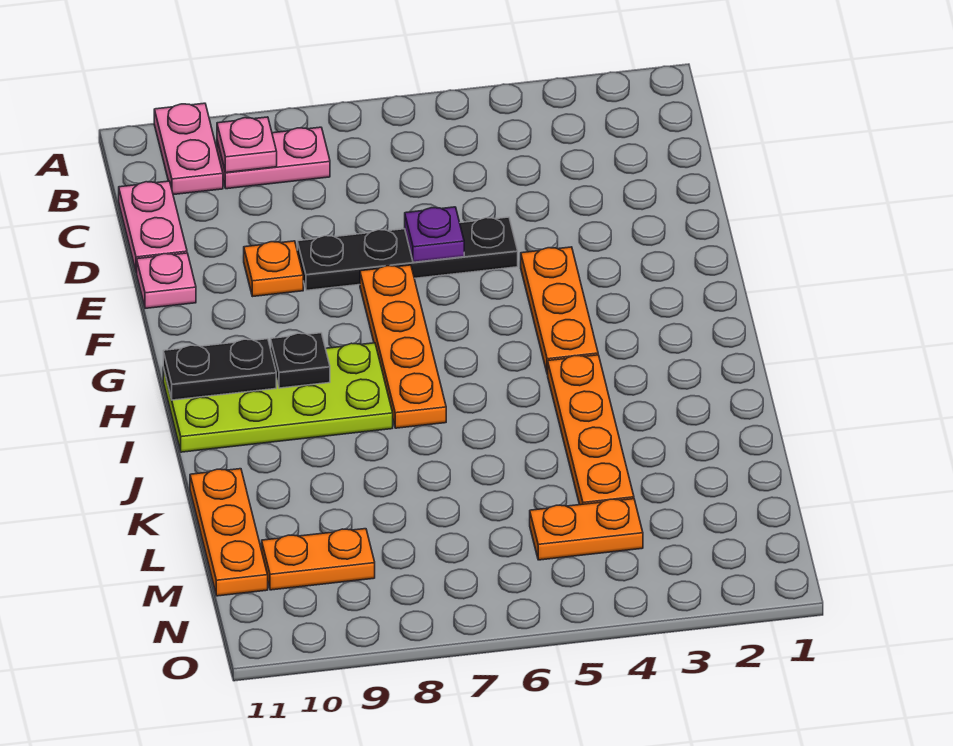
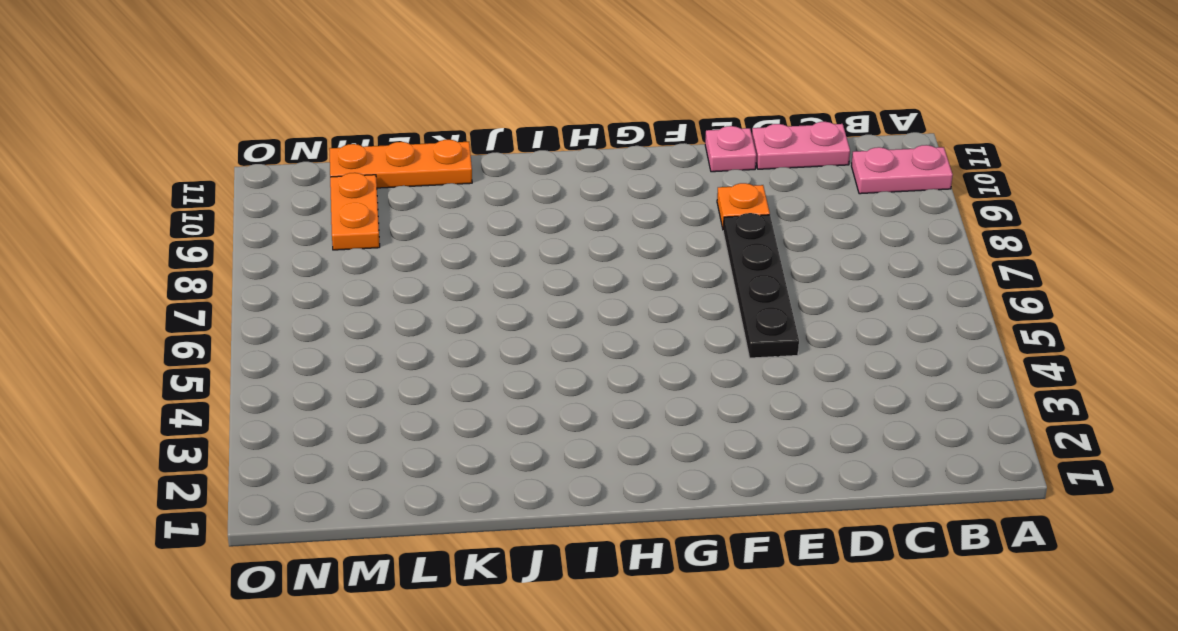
none -> pink 1x2 plate [217,127,330,189]
none -> orange 1x3 plate [521,247,598,374]
none -> orange 1x4 plate [360,265,446,428]

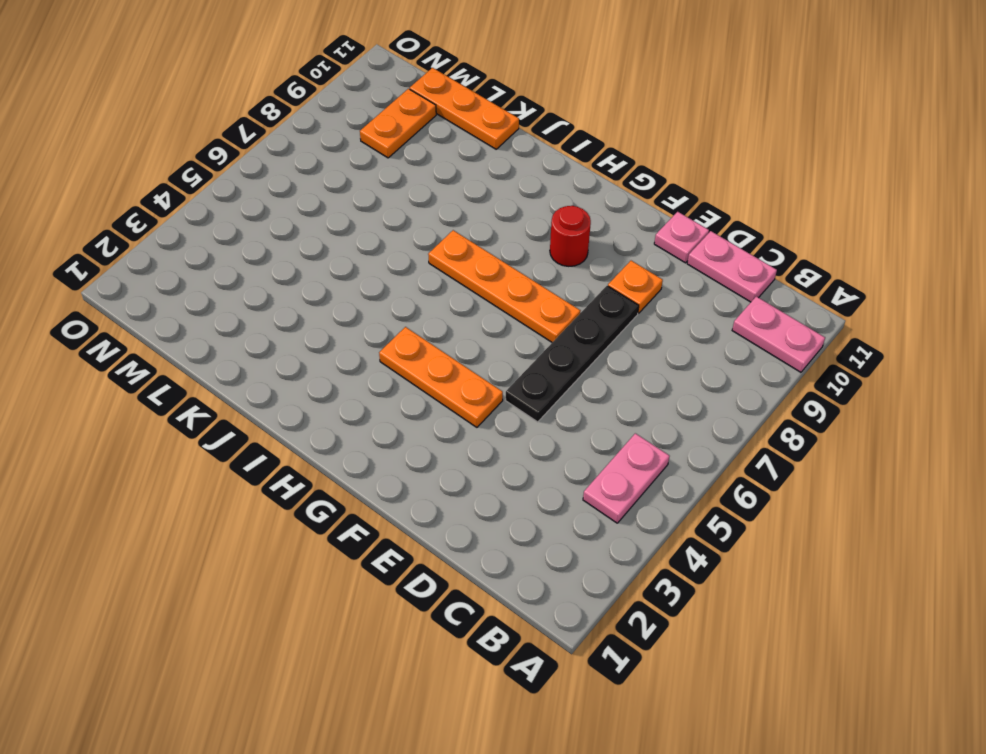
pink 1x2 plate [583,433,670,523] -> pink 1x2 plate moved to [217,127,330,189]
red 1x1 round brick [550,206,591,266] -> none
none -> lime 2x4 plate [163,343,393,452]
none -> orange 1x4 plate [548,355,634,505]
none -> orange 1x2 plate [530,499,643,560]

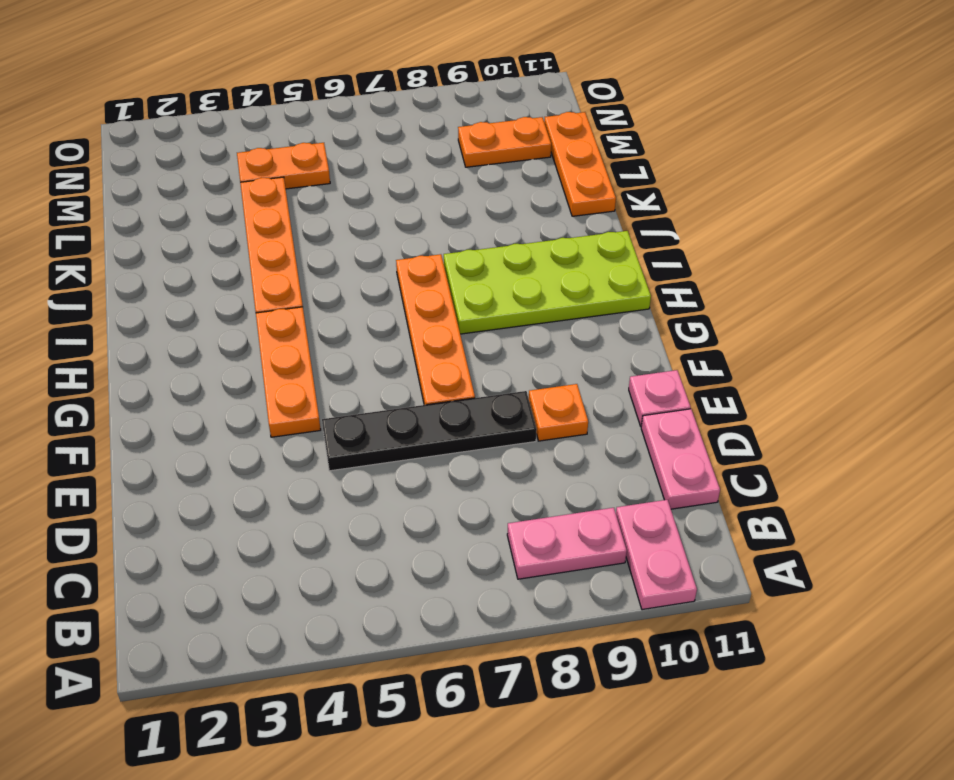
none -> pink 1x1 plate [217,117,277,173]
none -> purple 1x1 plate [405,207,464,262]
none -> black 1x1 plate [271,333,330,388]

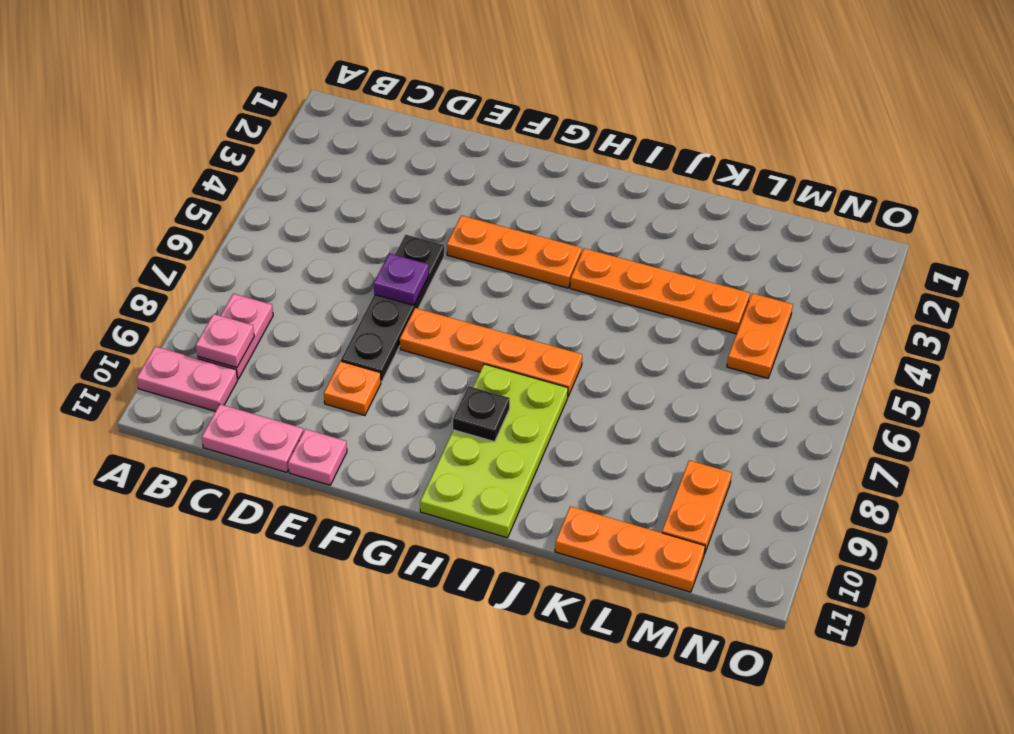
none -> black 1x2 plate [163,339,276,400]

